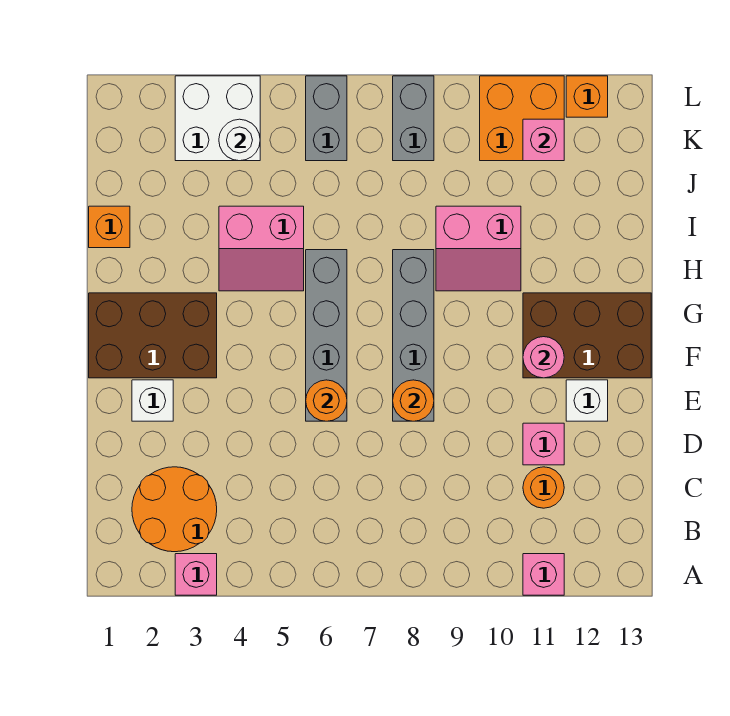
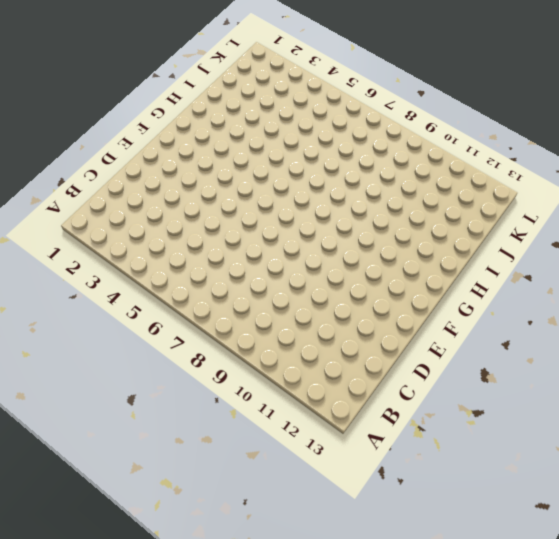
none -> pink 1x1 brick [175,554,217,595]
none -> pink 1x1 brick [523,554,564,595]
none -> orange 2x2 round brick [132,467,217,552]

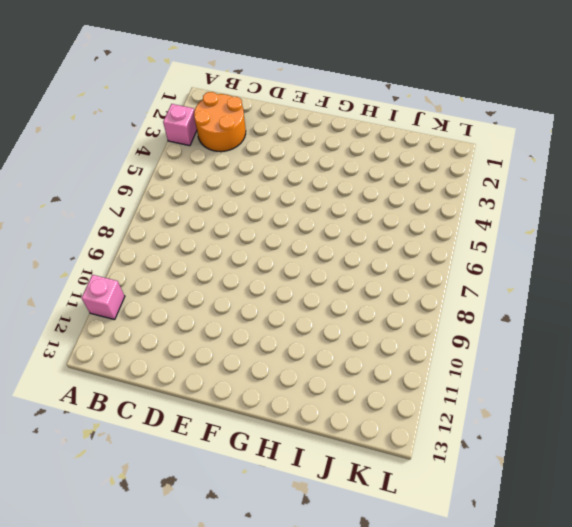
none -> orange 1x1 round brick [523,467,564,508]
none -> pink 1x1 brick [523,423,564,465]
none -> white 1x1 brick [132,380,173,421]

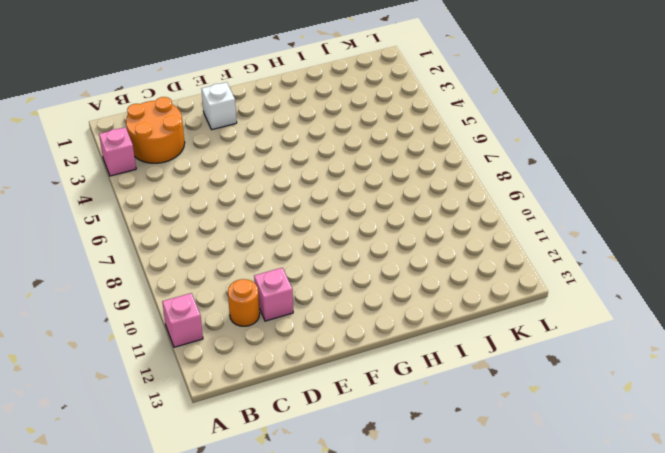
none -> grey 1x4 brick [306,250,347,421]
none -> grey 1x4 brick [393,250,434,421]
none -> white 1x1 brick [566,380,608,421]

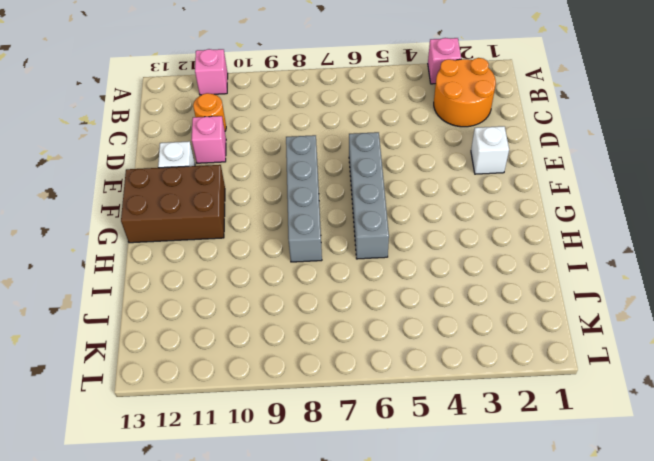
none -> brown 2x3 brick [89,293,217,378]
none -> pink 2x2 slope [219,206,304,291]
none -> pink 2x2 slope [436,206,521,291]

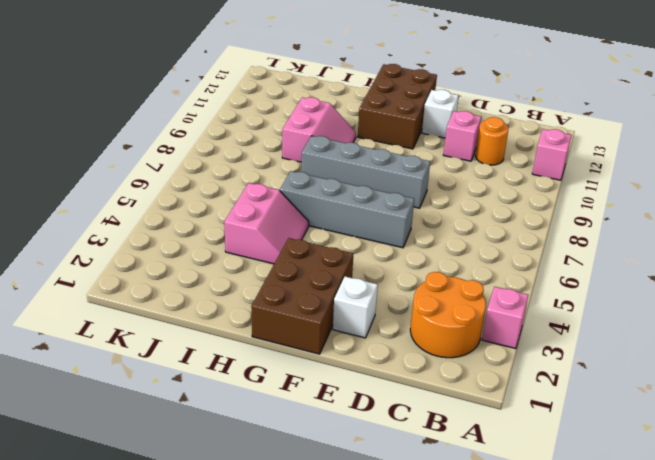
none -> orange 1x1 brick [89,206,130,248]
none -> white 2x2 brick [175,76,260,161]
none -> grey 1x2 brick [306,76,347,161]

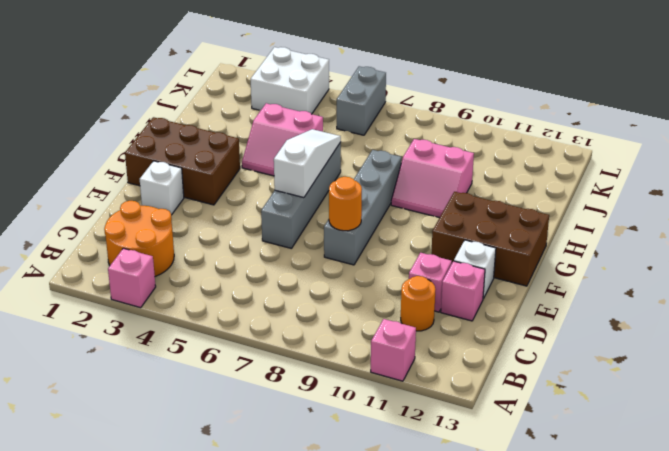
pink 1x1 brick [441,261,485,321] -> pink 1x1 brick moved to [523,119,564,161]
white 1x3 slope [274,129,341,198] -> none
none -> orange 1x1 brick [89,206,130,248]
none -> grey 1x2 brick [393,76,434,161]
none -> orange 2x2 brick [480,76,564,161]

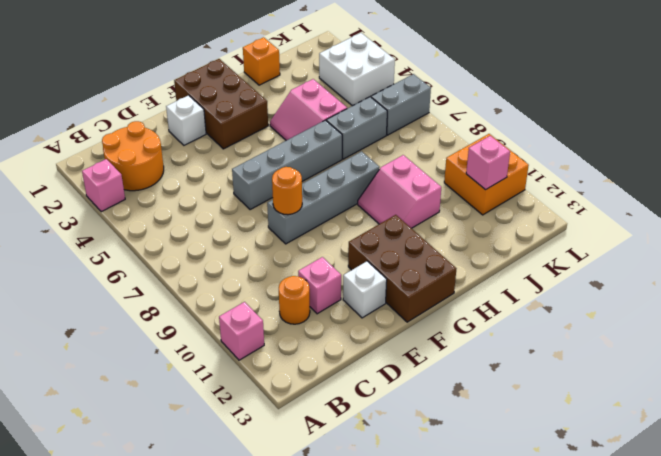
grey 1x2 brick [327,97,387,159] -> grey 1x2 brick moved to [393,76,434,161]
none -> orange 1x1 brick [566,76,608,117]
none -> orange 1x1 round brick [306,380,347,421]
none -> pink 1x1 round brick [523,337,564,378]

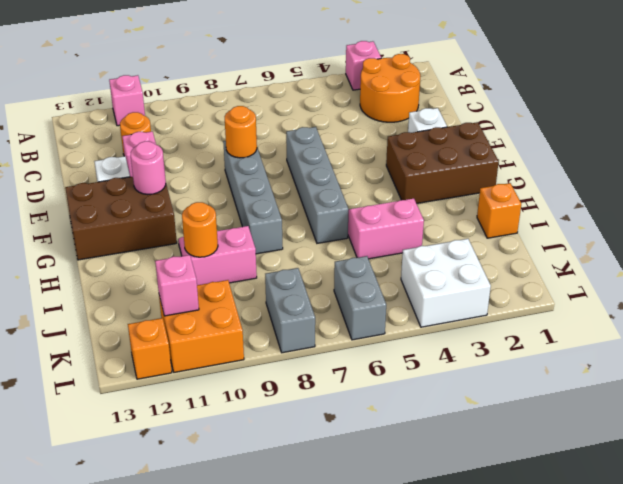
orange 1x1 round brick [182,202,218,257] -> orange 1x1 round brick moved to [306,380,347,421]
none -> white 1x1 round brick [219,119,260,161]

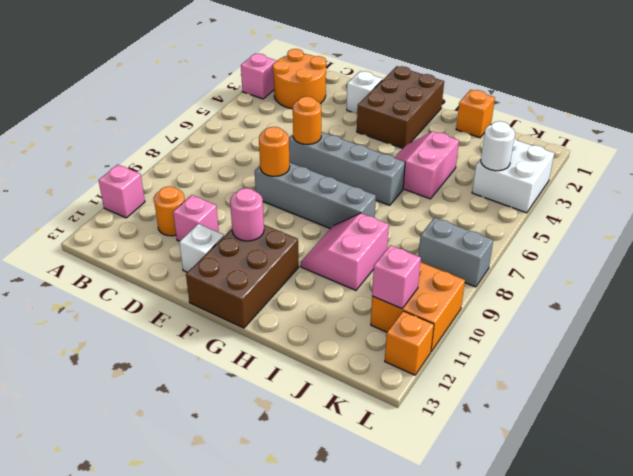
none -> grey 1x2 brick [306,76,347,161]

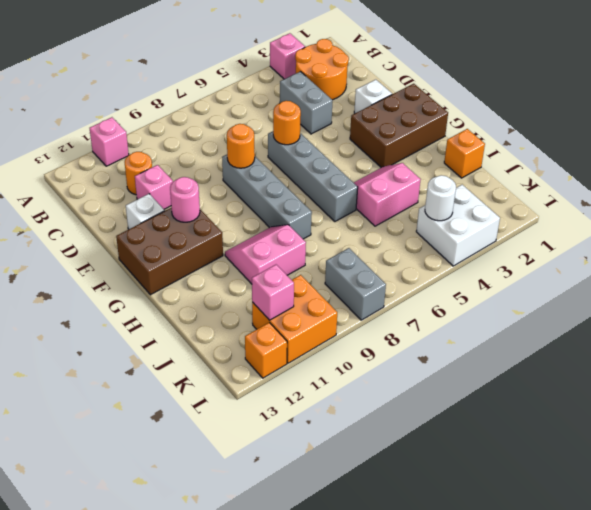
grey 1x2 brick [280,72,333,134] -> grey 1x2 brick moved to [306,76,347,161]

